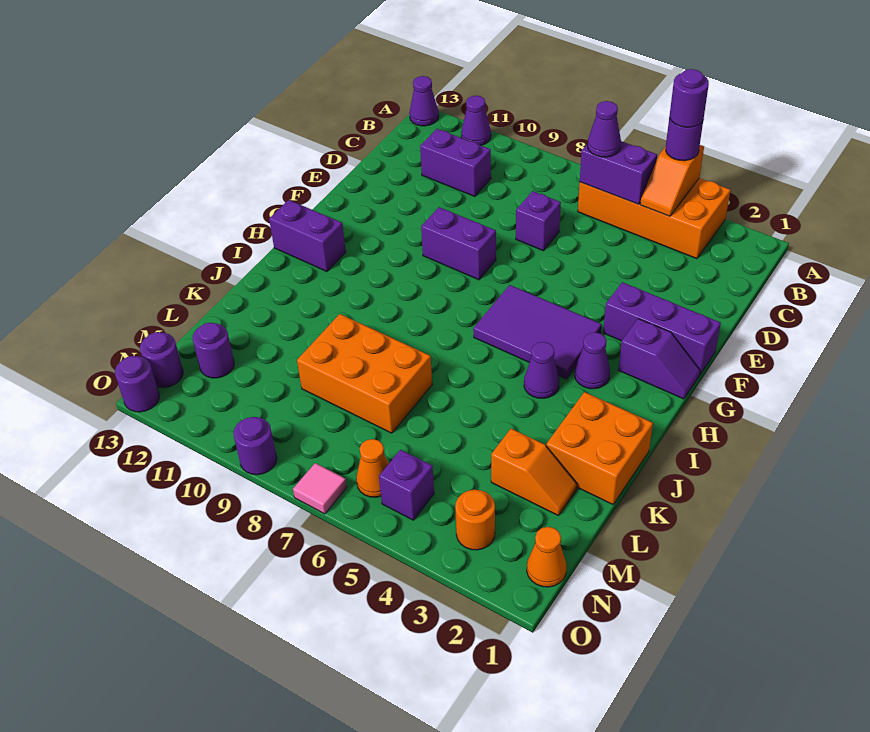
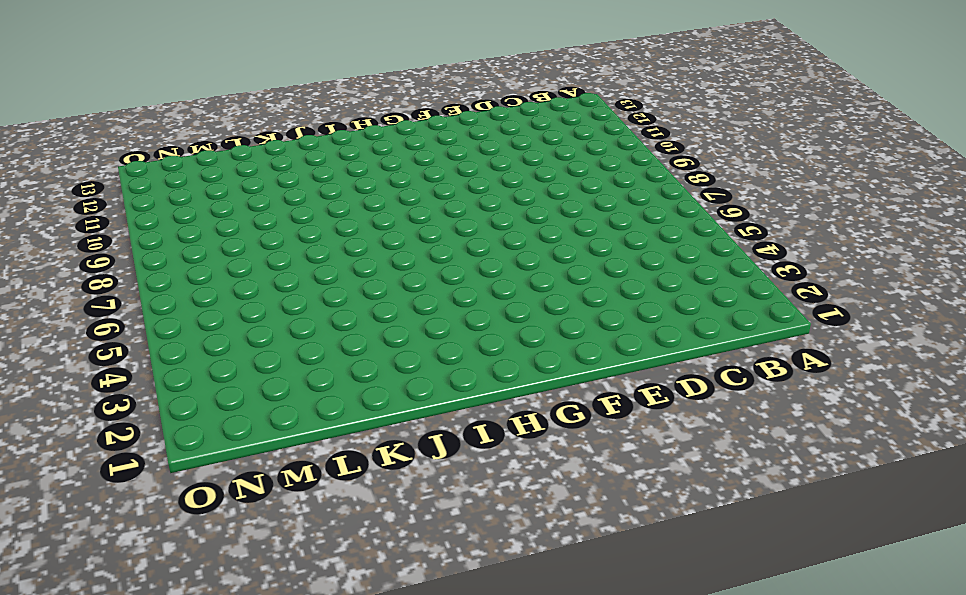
none -> orange 2x4 brick [578,178,731,259]
none -> purple 1x1 cone [461,96,491,145]
none -> purple 1x1 cone [409,76,439,126]

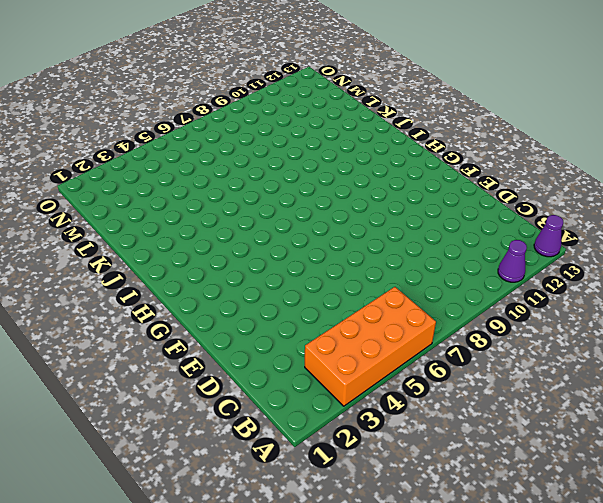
none -> purple 1x2 brick [420,129,491,196]
none -> purple 1x1 brick [516,191,561,251]
none -> purple 1x3 brick [603,282,721,374]

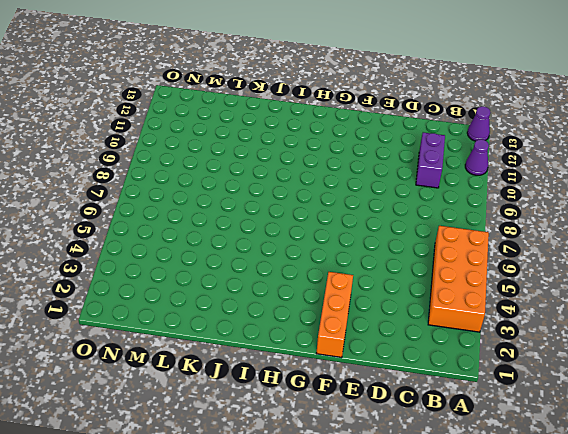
orange 1x3 brick [316,272,353,357] -> purple 1x3 brick [603,282,721,374]
none -> purple 1x1 brick [516,191,561,251]
none -> purple 1x2 brick [421,207,496,280]
none -> purple 1x2 slope [619,319,700,399]

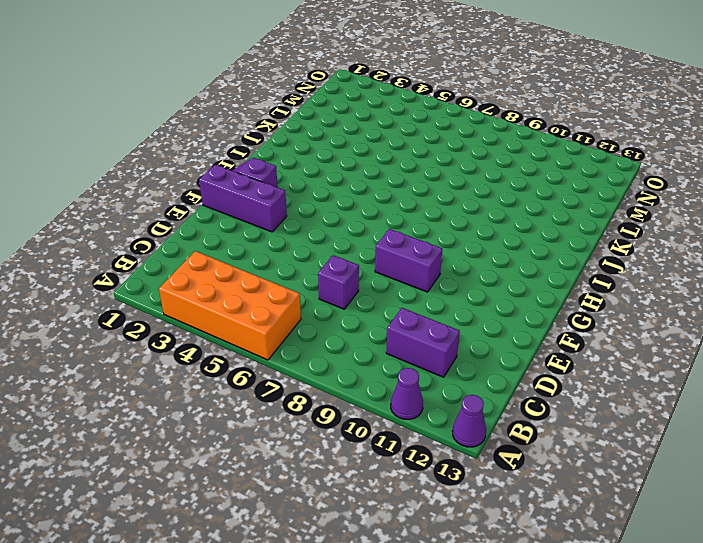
none -> purple 2x3 tile [473,285,602,379]
none -> purple 1x1 cone [575,332,610,389]
none -> purple 1x2 brick [269,200,346,272]

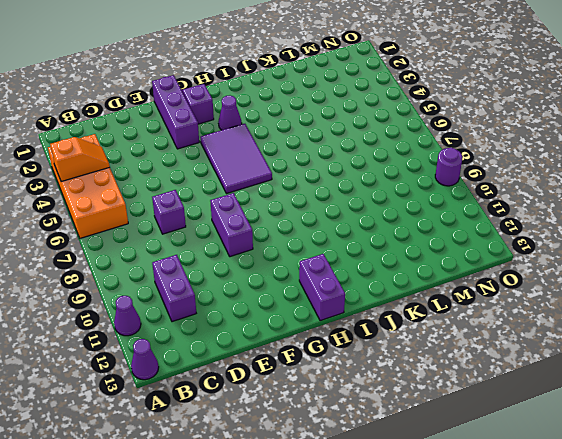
none -> purple 1x1 cone [524,342,559,398]
none -> orange 2x2 brick [546,392,653,504]
none -> orange 2x3 brick [297,314,432,433]

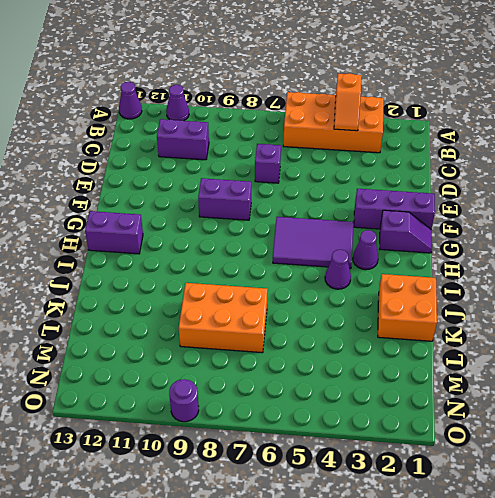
none -> orange 1x2 slope [491,429,577,516]
none -> purple 1x1 round brick [193,323,234,378]
none -> orange 1x1 cone [527,527,567,587]

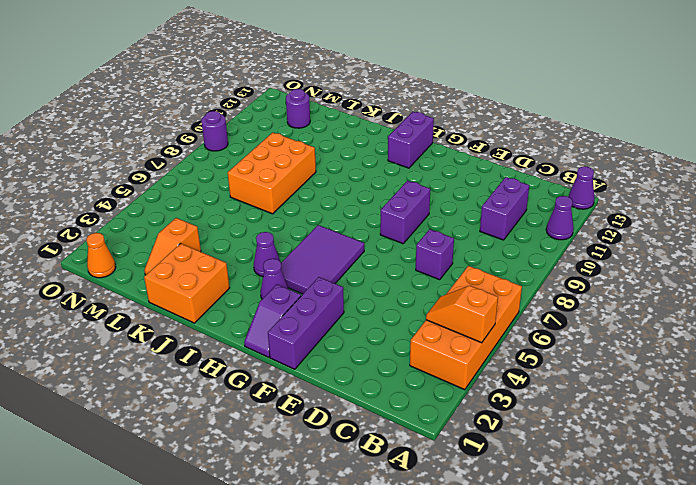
none -> orange 1x1 round brick [455,490,495,550]
none -> purple 1x1 brick [379,450,434,520]
none -> orange 1x1 cone [356,439,389,497]

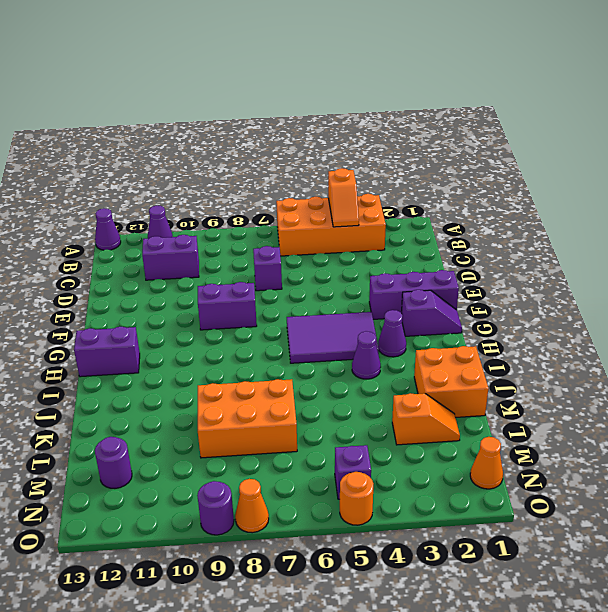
orange 1x1 round brick [340,472,374,525] -> orange 1x1 round brick moved to [455,490,495,550]
orange 1x1 cone [235,479,269,533] -> orange 1x1 cone moved to [356,439,389,497]
none -> purple 1x1 round brick [140,332,183,388]
none -> pink 1x1 tile [293,463,347,514]
none -> purple 1x1 round brick [115,356,159,412]

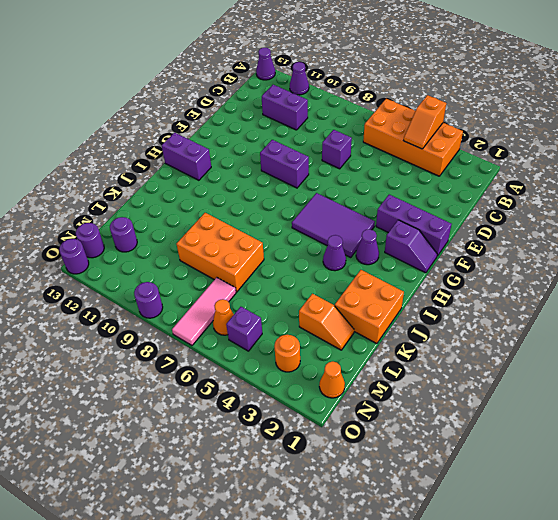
pink 1x3 tile [172,277,236,345] -> pink 1x1 tile [293,463,347,514]
none -> purple 1x2 brick [580,141,657,204]
none -> purple 1x1 round brick [666,116,703,161]
none -> purple 1x1 cone [588,101,621,157]

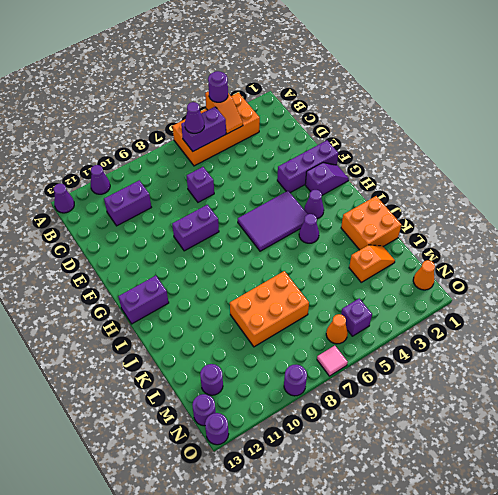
none -> orange 1x1 round brick [455,490,495,550]
none -> purple 1x1 round brick [670,69,709,127]

